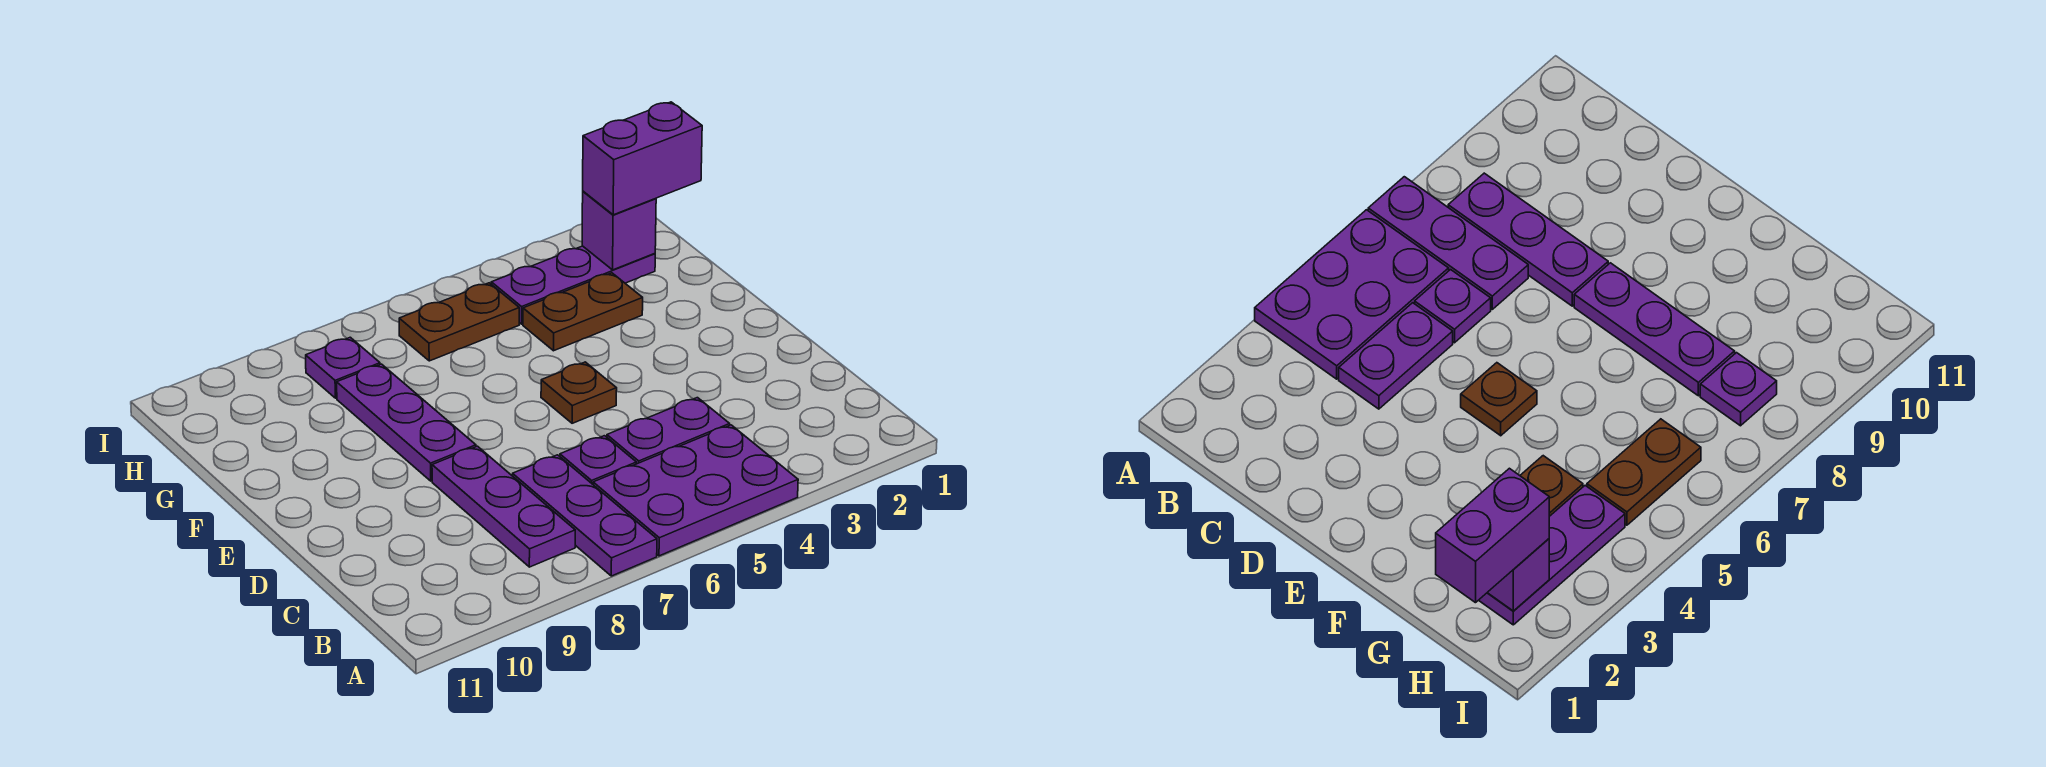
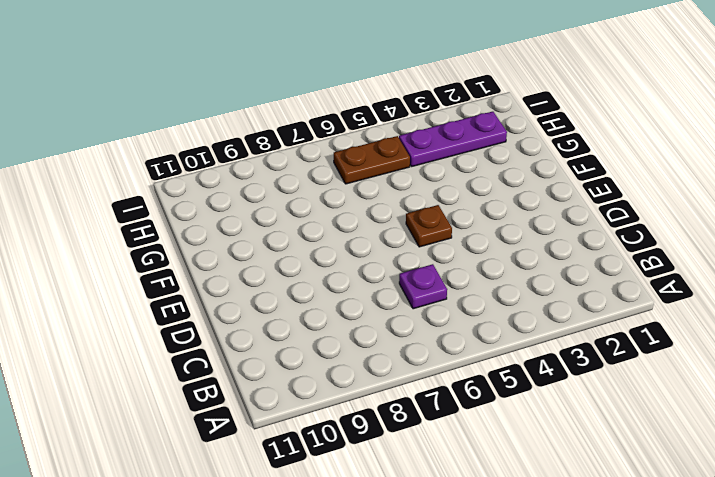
none -> purple 2x3 plate [593,425,798,556]
none -> purple 1x3 plate [513,455,657,576]
none -> purple 1x3 plate [432,446,575,567]

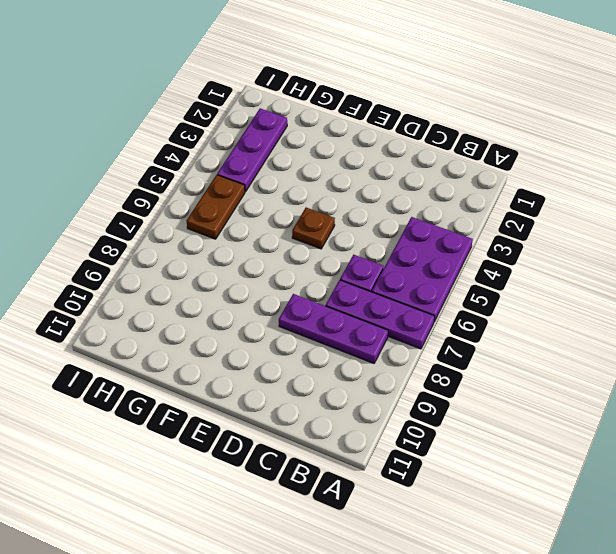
none -> purple 1x2 plate [607,398,730,464]
none -> purple 1x3 plate [337,364,476,481]
none -> brown 1x2 plate [523,273,643,351]

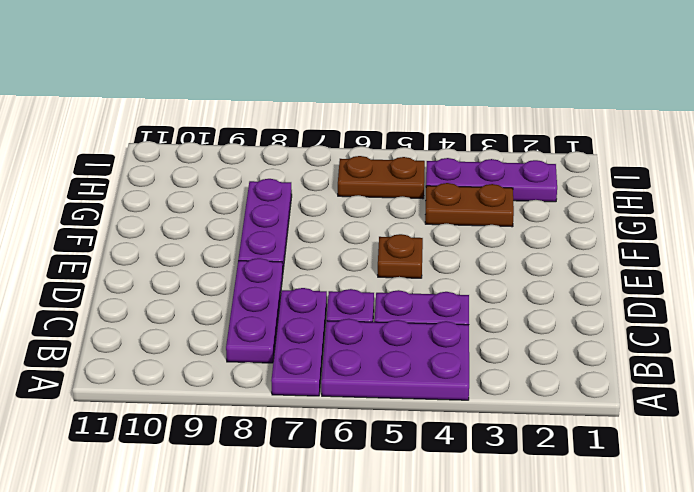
none -> purple 1x1 plate [306,337,380,398]
none -> purple 1x1 brick [582,191,656,270]
none -> purple 1x2 brick [583,102,702,215]

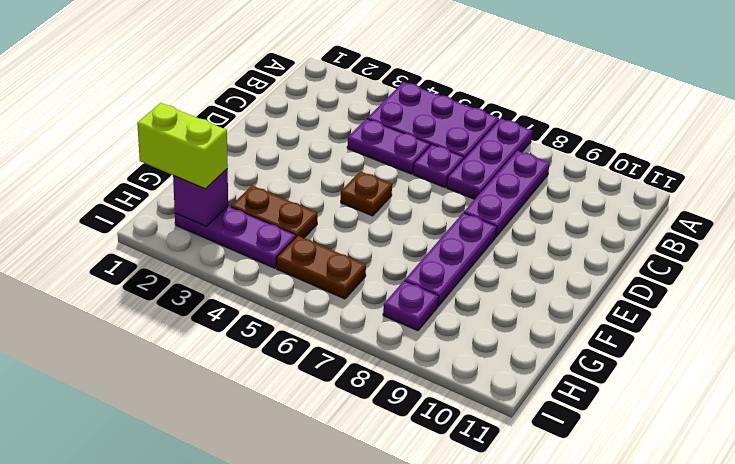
lime 1x2 brick [137,103,228,189] -> purple 1x2 brick [583,102,702,215]

